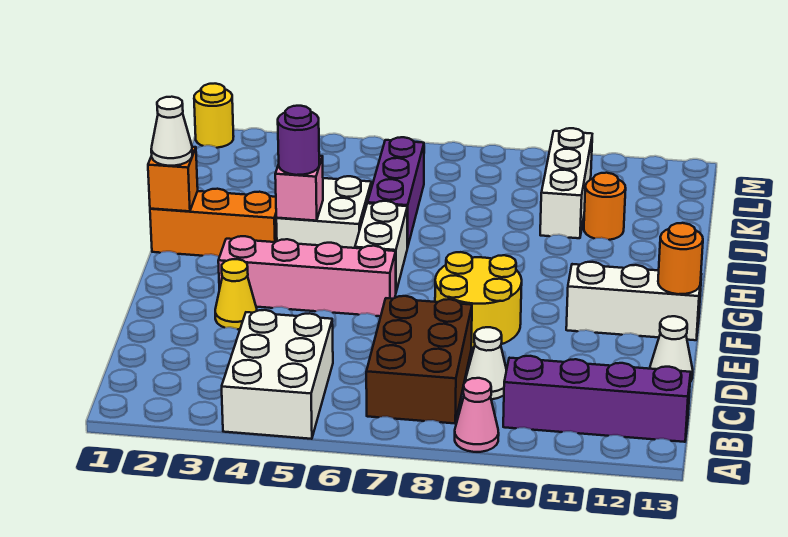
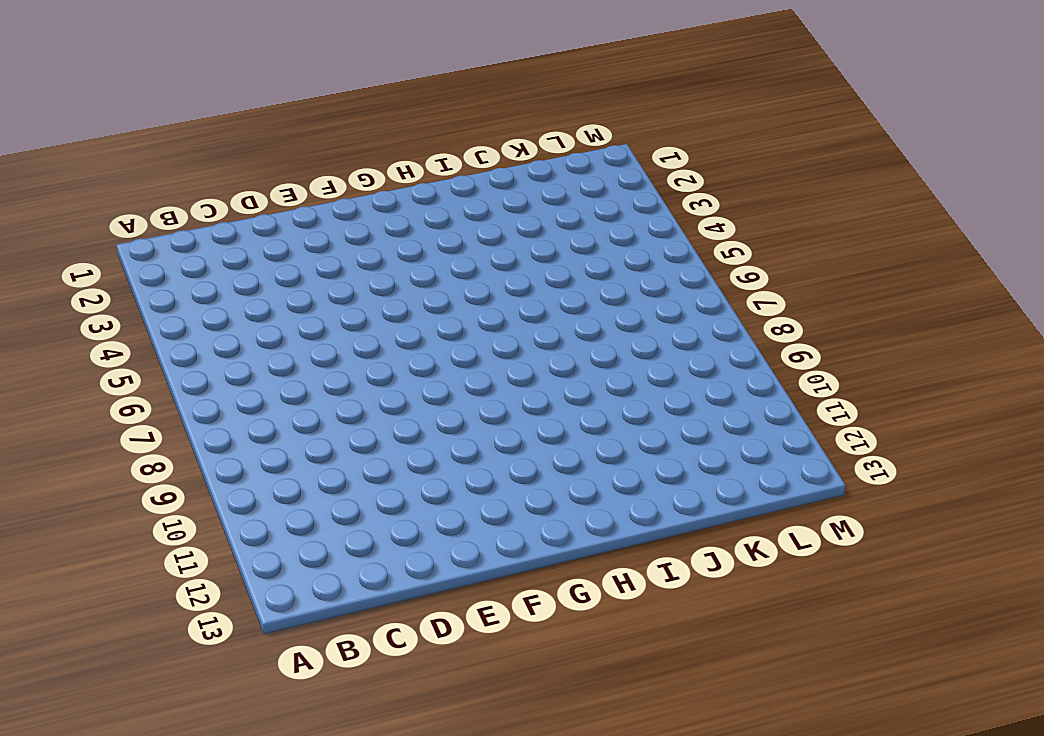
none -> white 2x3 brick [222,310,333,439]
none -> pink 1x1 cone [455,378,499,452]
none -> brown 2x3 brick [366,296,472,423]

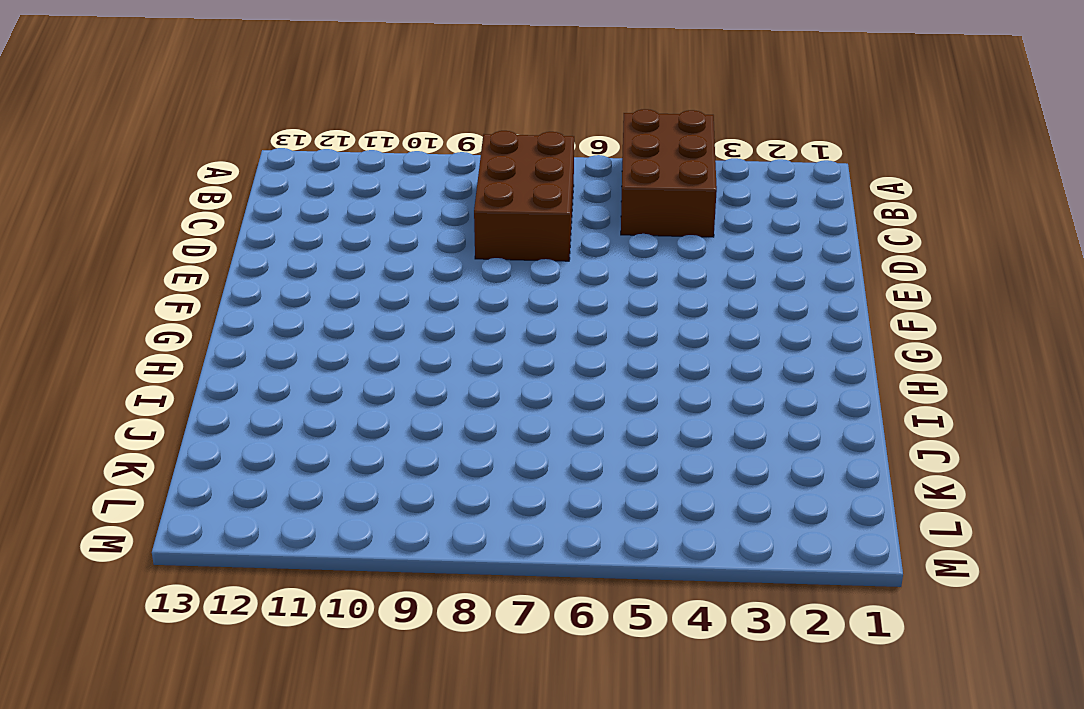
brown 2x3 brick [621,109,717,237] -> white 2x3 brick [222,310,333,439]
none -> pink 1x1 cone [455,378,499,452]
none -> purple 1x4 brick [503,356,691,442]
none -> white 1x1 cone [466,327,507,399]

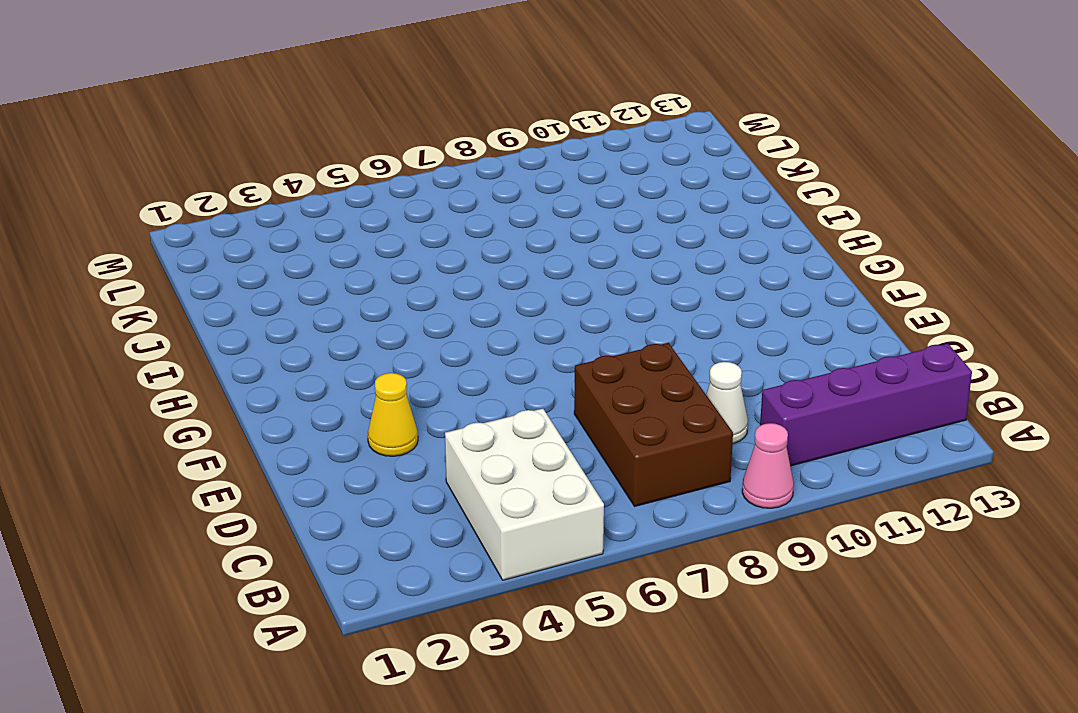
none -> white 1x1 cone [650,316,693,382]
none -> yellow 2x2 round brick [435,252,522,348]
none -> pink 1x4 brick [218,236,396,316]

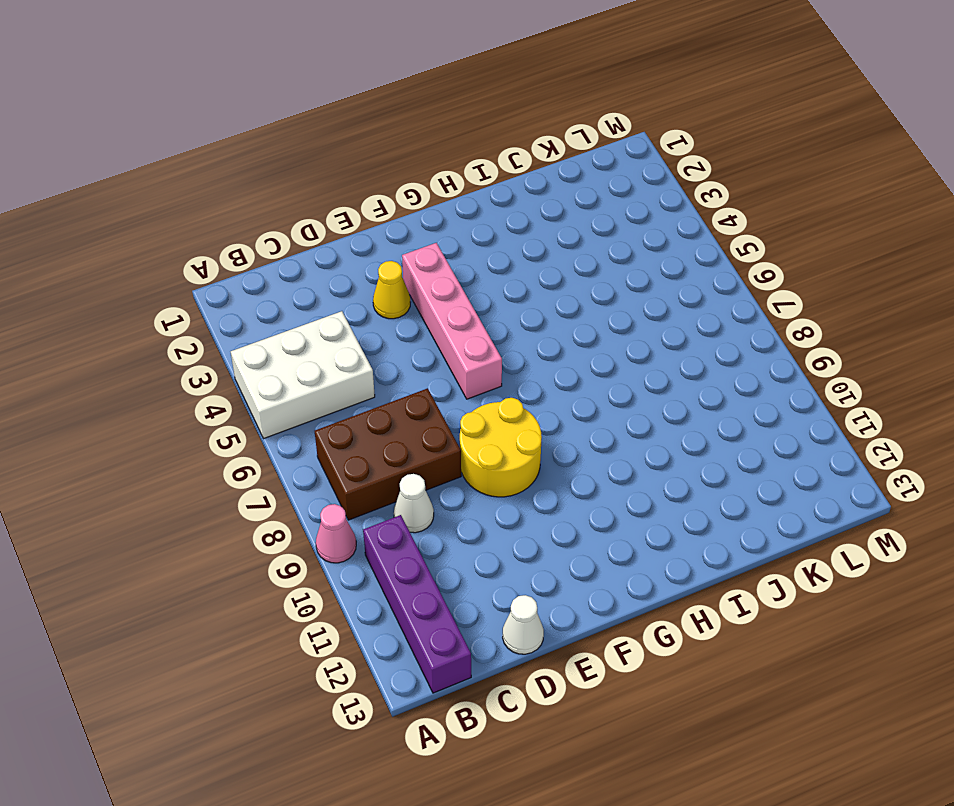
none -> white 1x3 brick [566,262,701,340]
none -> white 1x2 brick [355,201,407,291]
none -> orange 1x3 brick [150,189,277,257]

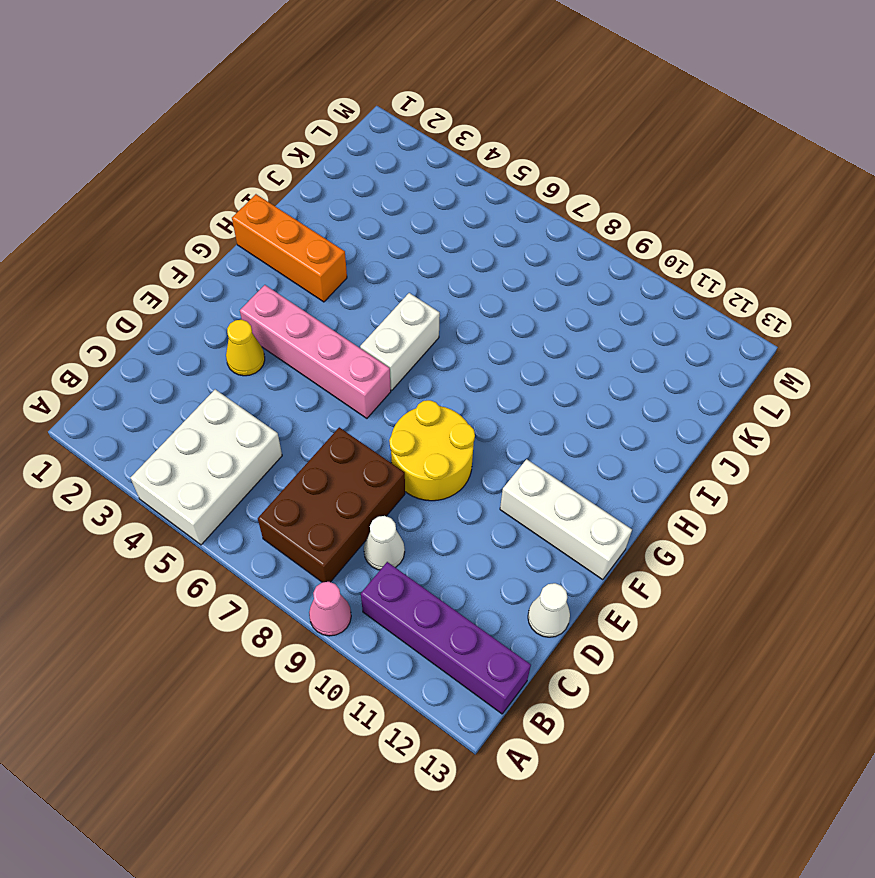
none -> white 2x2 brick [276,176,371,248]
none -> purple 1x3 brick [368,137,424,248]
none -> white 1x3 brick [540,128,592,238]

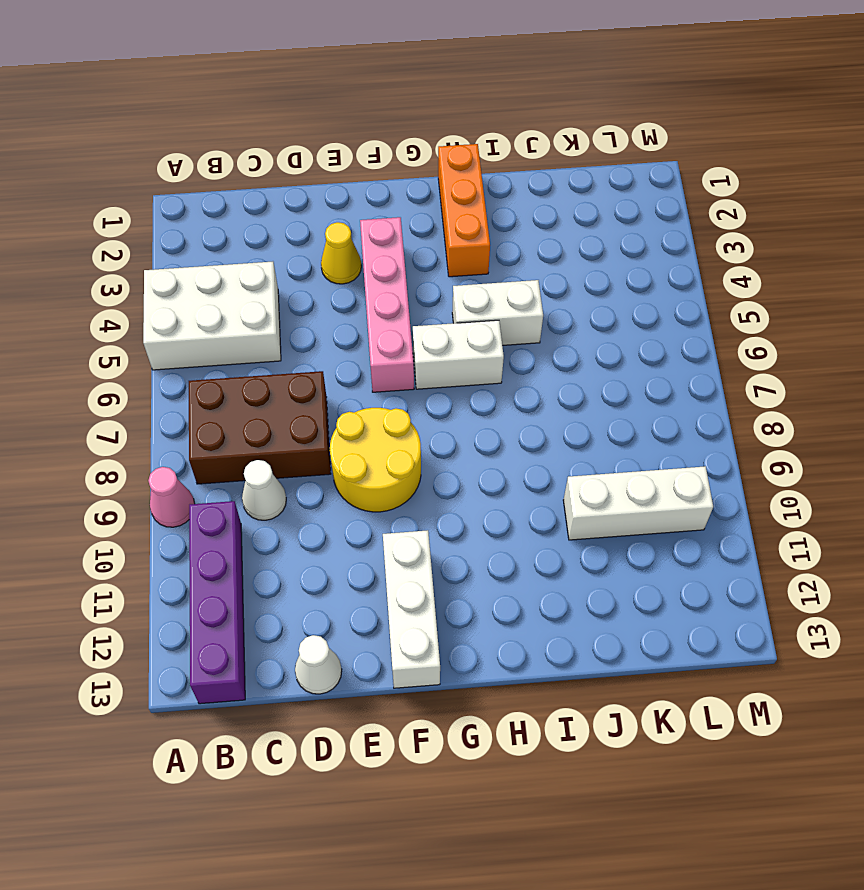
white 1x2 brick [452,280,543,345] -> white 2x2 brick [276,176,371,248]
none -> purple 1x3 brick [368,137,424,248]
none -> orange 1x1 round brick [584,173,626,240]
none -> yellow 1x1 round brick [194,84,234,148]

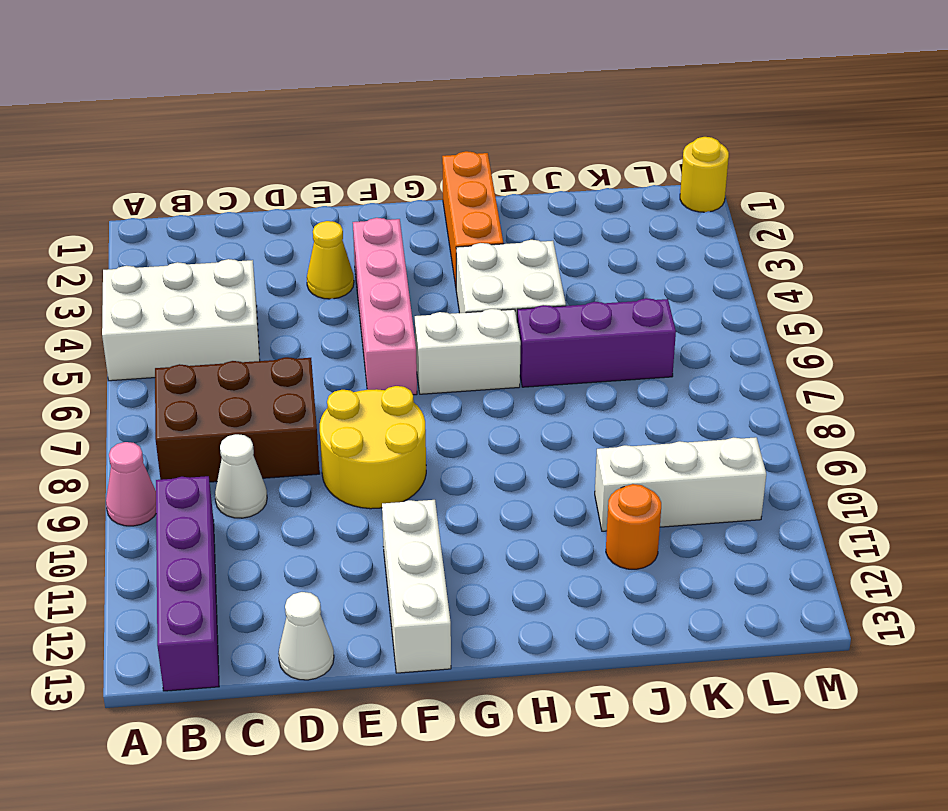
none -> orange 1x1 round brick [658,223,703,294]
none -> orange 1x1 brick [148,147,198,211]
none -> pink 1x1 brick [275,156,323,221]

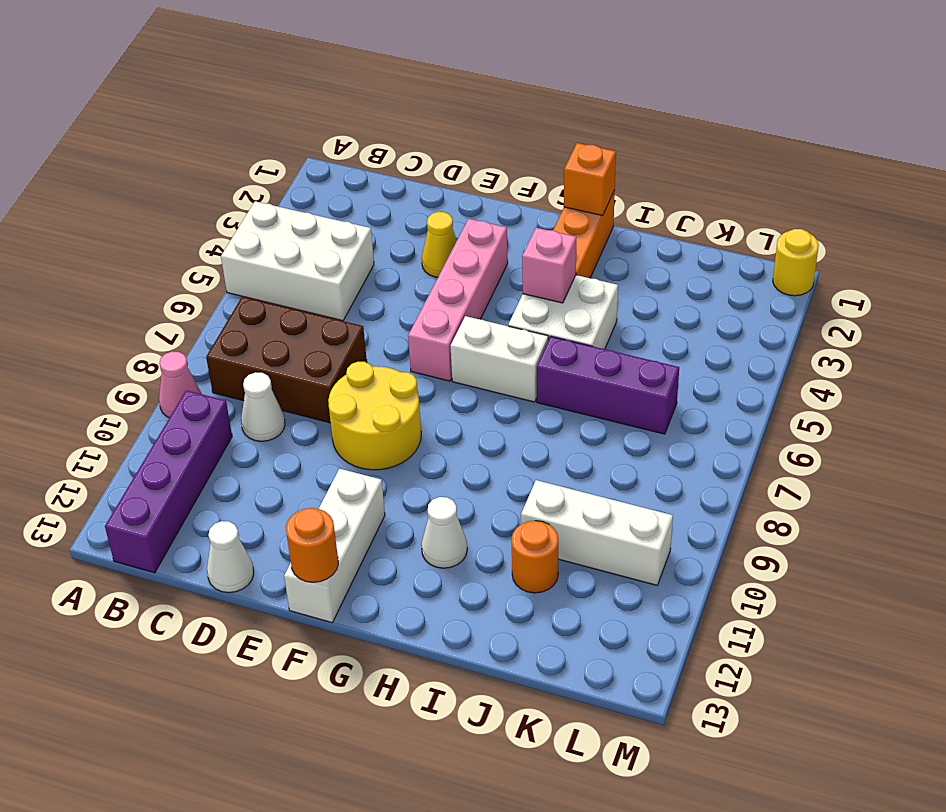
white 1x1 cone [421,497,467,568] -> white 1x1 cone moved to [151,97,192,166]
none -> purple 1x1 round brick [278,106,319,175]

